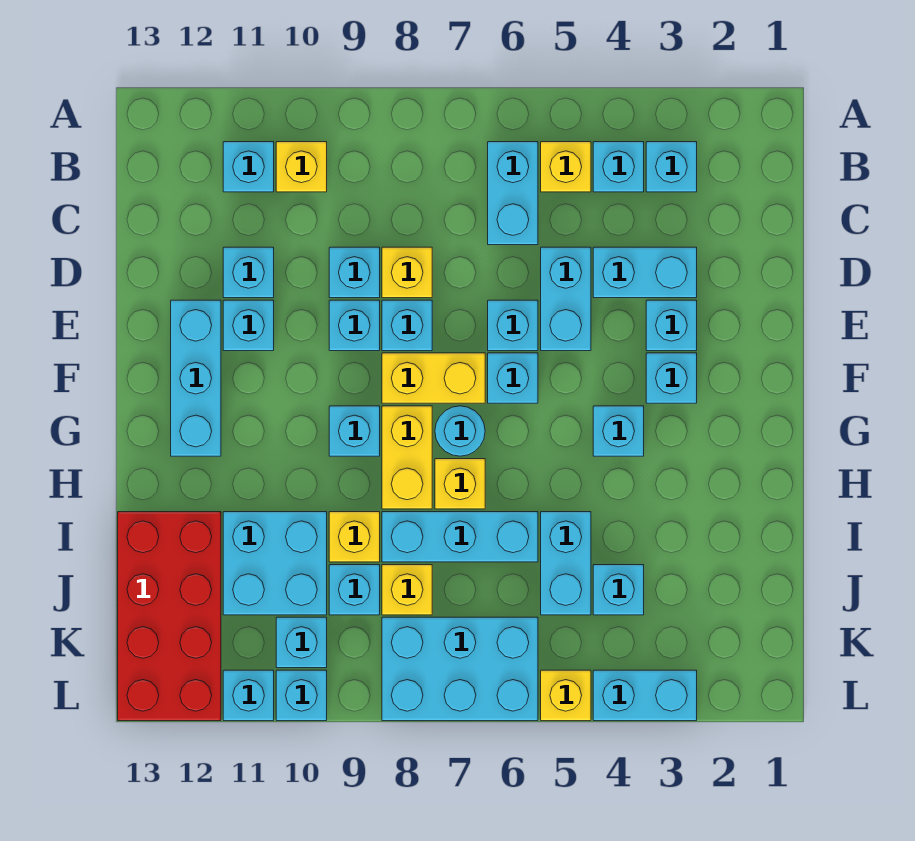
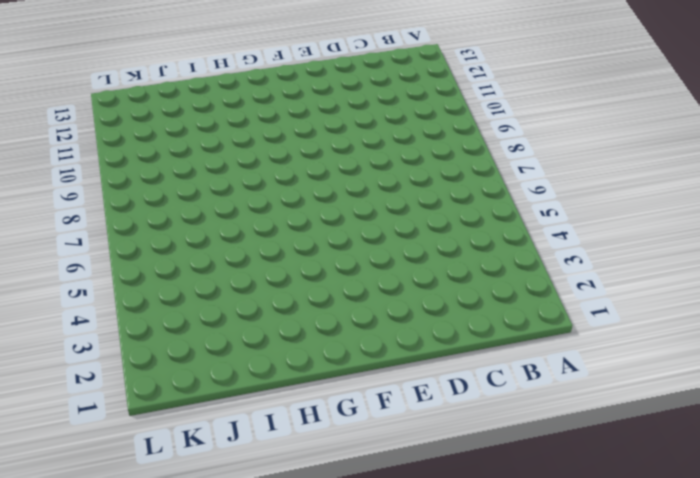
none -> cyan 1x1 brick [646,142,697,192]
none -> cyan 1x1 brick [593,142,644,192]
none -> yellow 1x1 brick [541,142,591,192]
none -> cyan 1x2 brick [488,142,538,245]

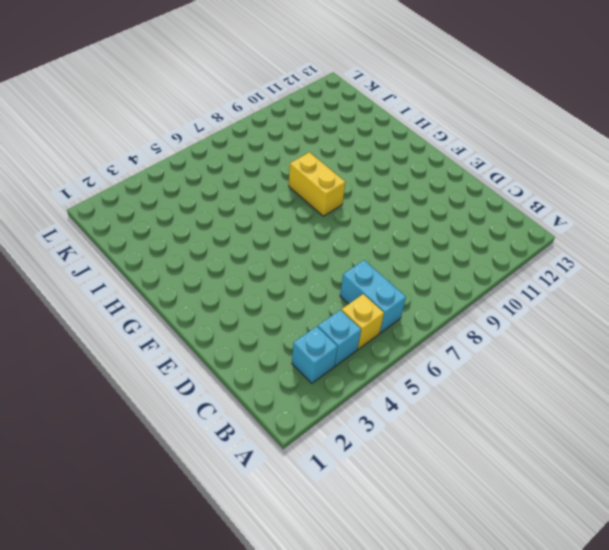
none -> yellow 1x1 brick [276,142,327,192]
none -> cyan 1x1 brick [223,142,274,192]
none -> cyan 1x2 brick [593,247,697,298]
none -> cyan 1x2 brick [541,247,591,351]

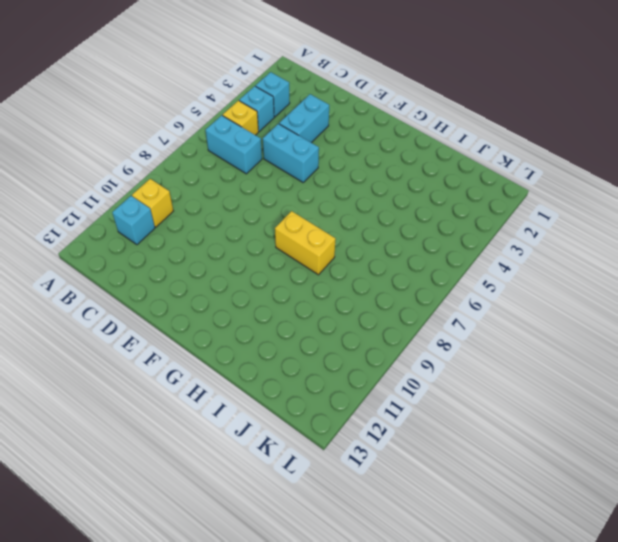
none -> yellow 1x1 brick [382,247,432,298]
none -> cyan 1x1 brick [329,247,380,298]
none -> cyan 1x1 brick [223,247,274,298]
none -> cyan 1x1 brick [646,300,697,351]

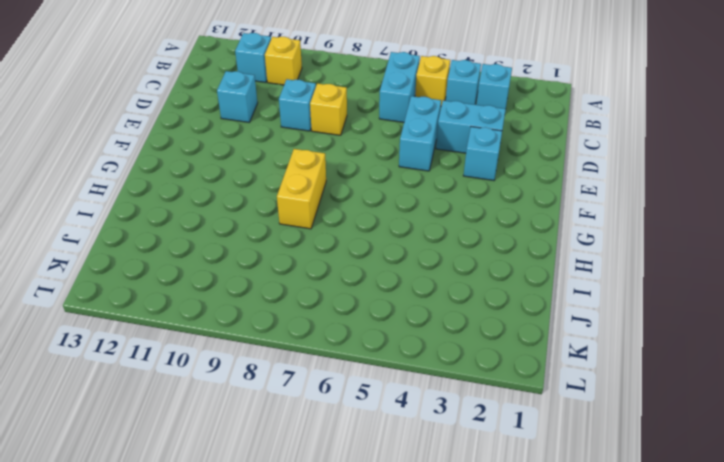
none -> cyan 1x1 brick [488,300,538,351]
none -> cyan 1x1 brick [382,300,432,351]
none -> cyan 1x1 brick [329,300,380,351]
none -> cyan 1x1 brick [223,300,274,351]

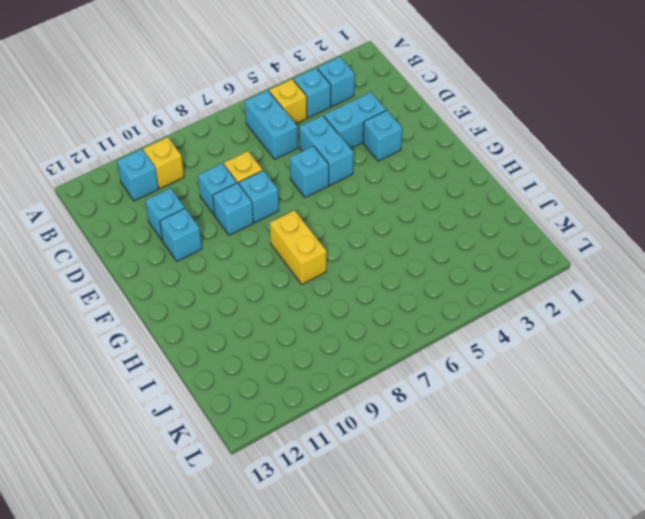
none -> cyan 1x3 brick [171,300,221,456]
none -> cyan 1x1 brick [646,353,697,403]
none -> cyan 1x1 brick [488,353,538,403]
none -> yellow 1x2 brick [382,353,485,403]

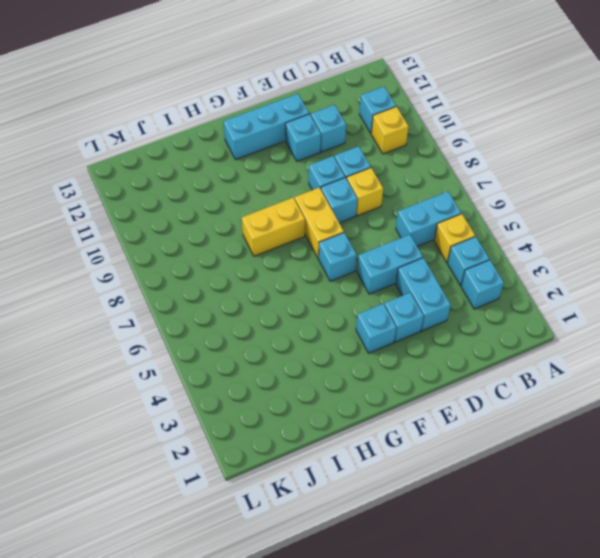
none -> cyan 1x1 brick [488,300,538,351]
none -> cyan 1x1 brick [593,406,644,456]
none -> cyan 1x1 round brick [435,406,485,456]
none -> cyan 1x1 brick [329,406,380,456]

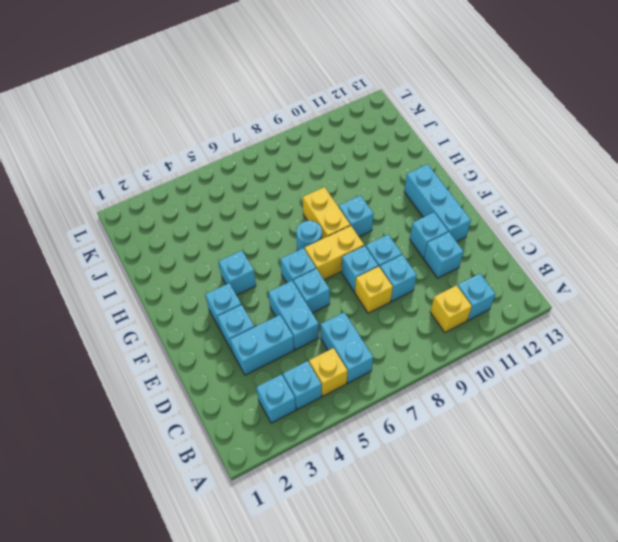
none -> yellow 1x1 brick [435,459,485,509]
none -> cyan 1x2 brick [541,512,591,615]
none -> cyan 1x3 brick [382,512,538,562]
none -> yellow 1x1 brick [329,512,380,562]

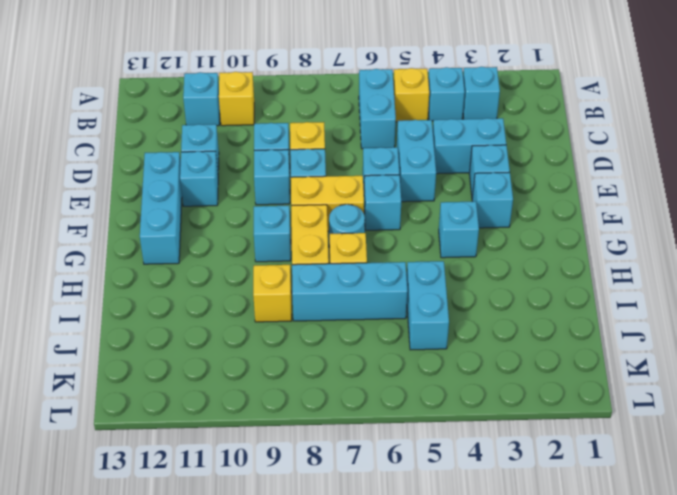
none -> cyan 2x2 brick [223,512,327,615]
none -> red 2x4 brick [118,512,221,721]
none -> cyan 1x1 brick [593,565,644,615]
none -> yellow 1x1 brick [382,565,432,615]

